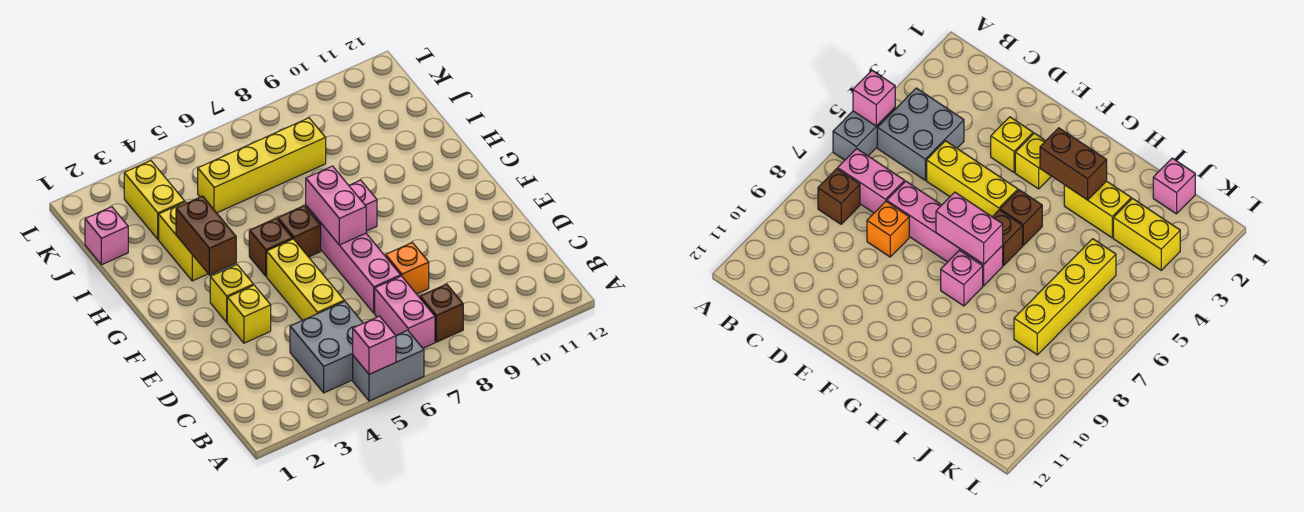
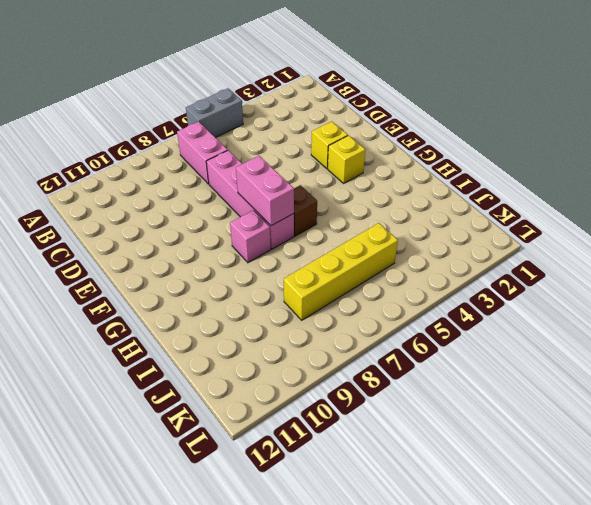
none -> grey 2x2 brick [290,301,363,393]
none -> brown 1x1 brick [420,284,463,342]
none -> yellow 1x3 brick [267,239,344,320]

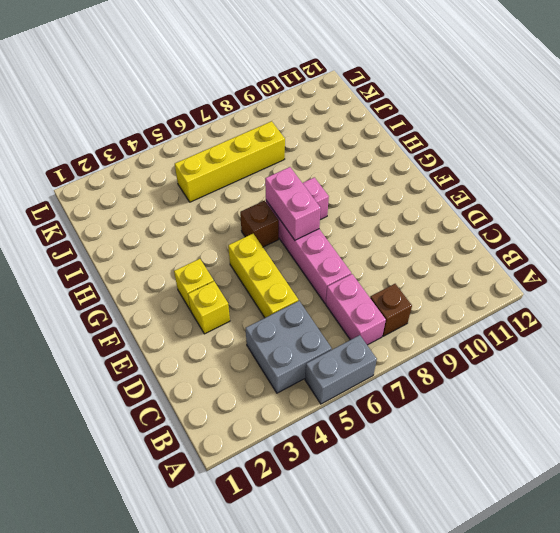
none -> orange 1x1 brick [386,243,429,294]
none -> brown 1x1 brick [249,218,293,276]
none -> yellow 1x2 brick [159,202,208,281]

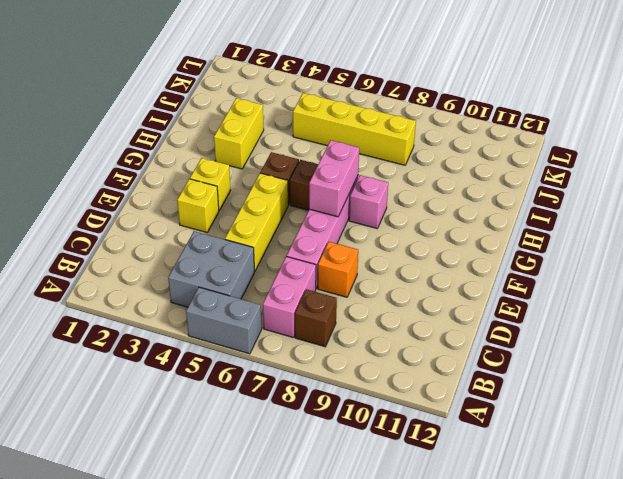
none -> pink 1x1 brick [85,207,128,265]
none -> yellow 1x2 brick [124,161,185,239]
none -> pink 1x1 brick [353,316,396,374]

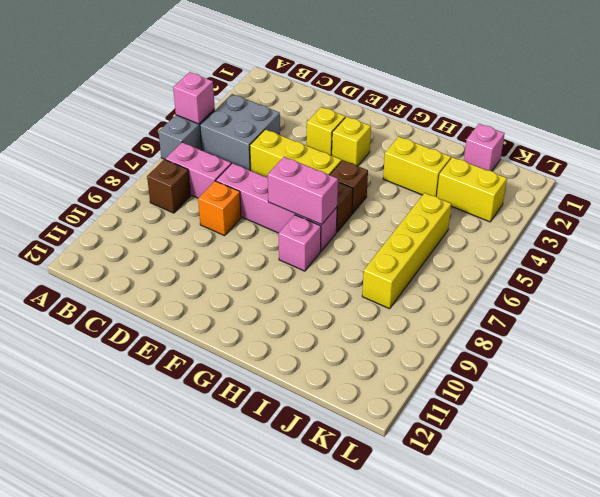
none -> brown 1x2 brick [176,196,236,275]

